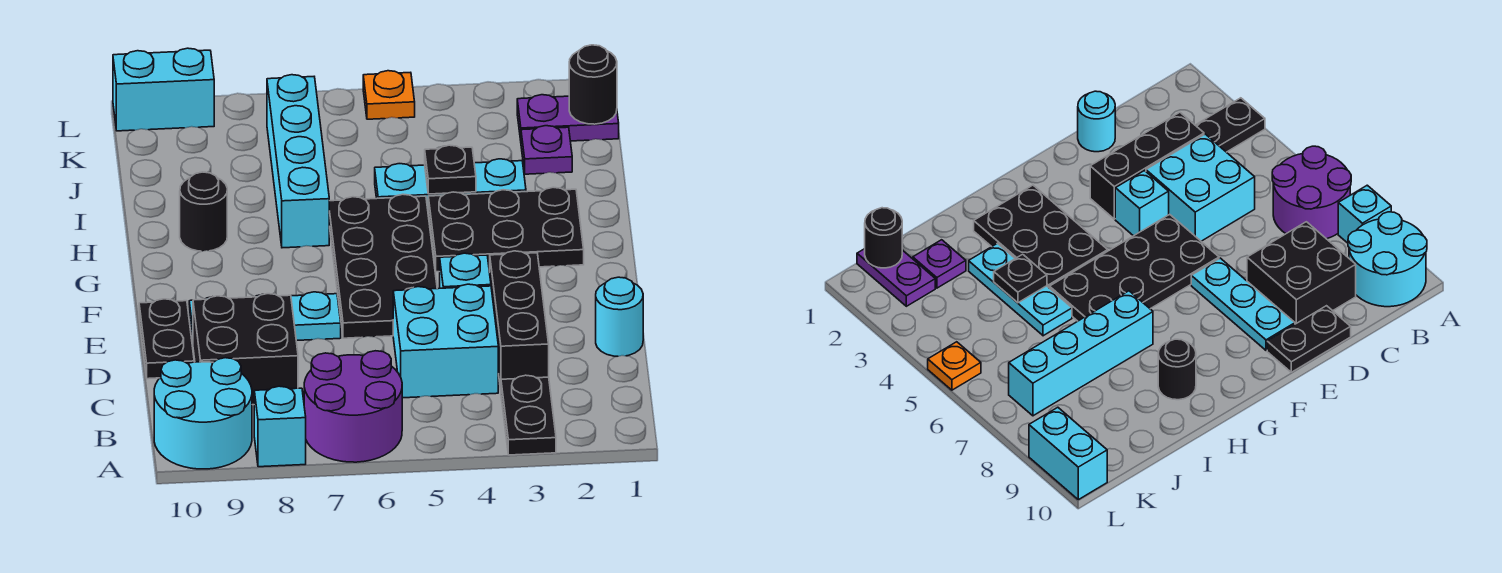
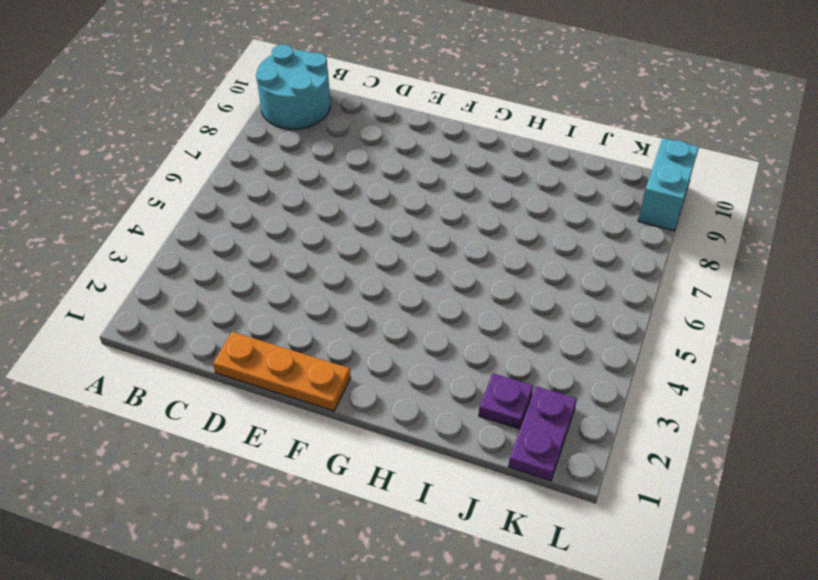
orange 1x3 plate [213,332,351,411] -> cyan 1x1 round brick [596,277,643,356]
none -> black 1x2 plate [501,375,556,455]
none -> purple 2x2 round brick [304,351,402,462]
none -> cyan 1x1 brick [254,386,306,467]

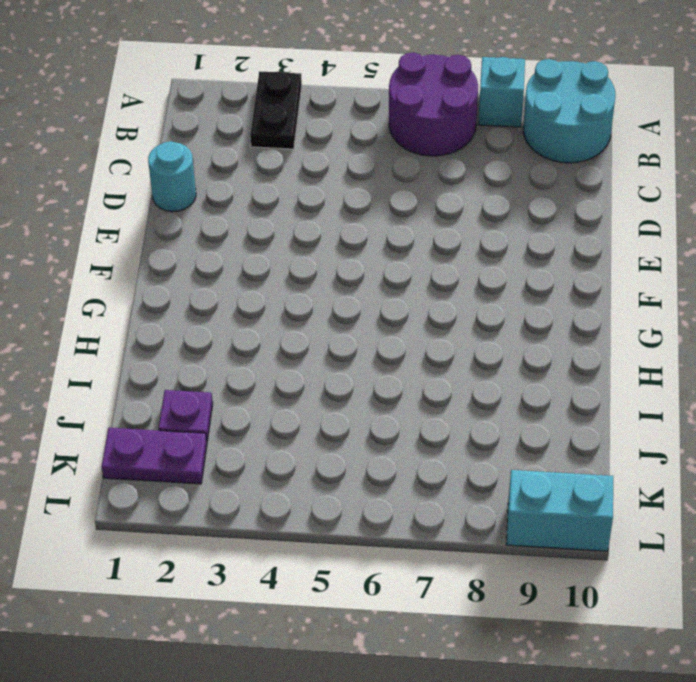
none -> black 1x3 brick [490,251,549,390]
none -> cyan 2x2 brick [393,284,498,398]
none -> black 2x2 brick [193,294,298,405]

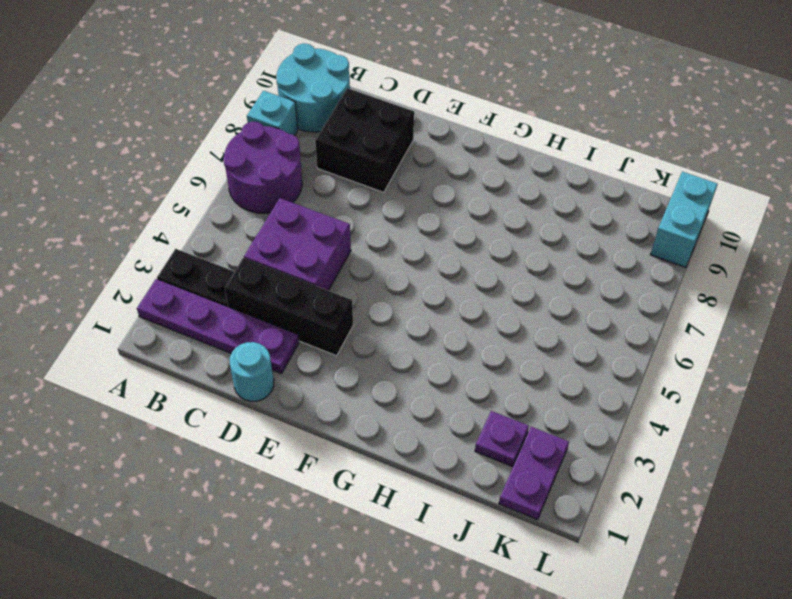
purple 1x4 plate [137,279,299,374] -> none
purple 2x2 brick [244,198,351,291] -> cyan 2x2 brick [393,284,498,398]
none -> black 1x2 plate [139,299,194,379]
none -> cyan 1x1 brick [440,253,491,288]
none -> black 2x4 plate [329,194,437,338]

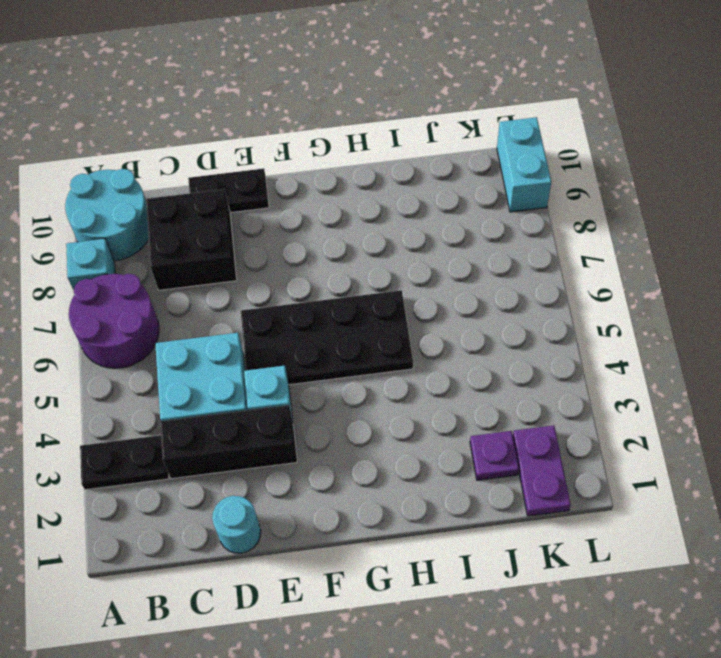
none -> cyan 1x3 plate [189,292,341,342]
none -> black 2x3 plate [428,187,584,272]
none -> cyan 1x4 brick [267,75,329,248]

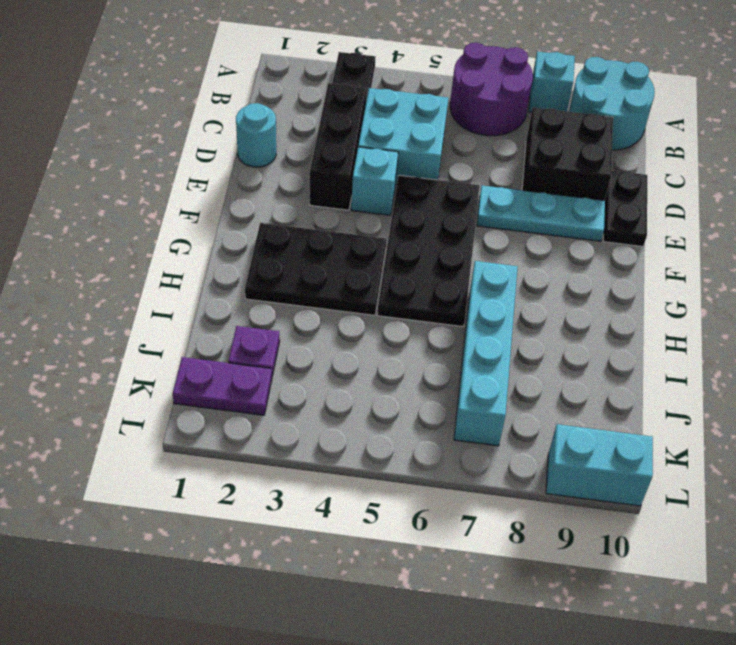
none -> black 1x1 round brick [180,172,227,251]
none -> cyan 1x3 plate [375,159,526,208]
none -> orange 1x1 plate [363,71,415,119]

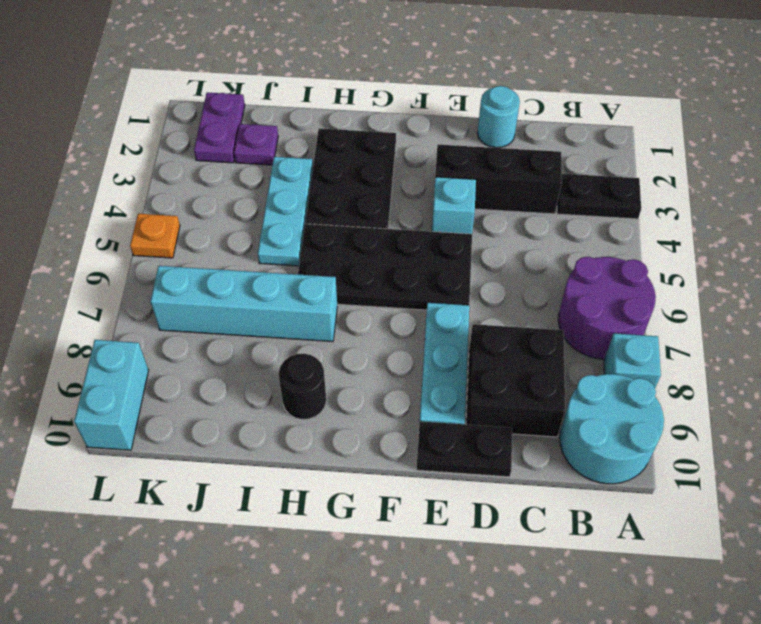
none -> cyan 2x2 brick [393,284,498,398]
none -> black 1x1 plate [425,145,476,194]
none -> black 1x1 round brick [569,45,617,124]

